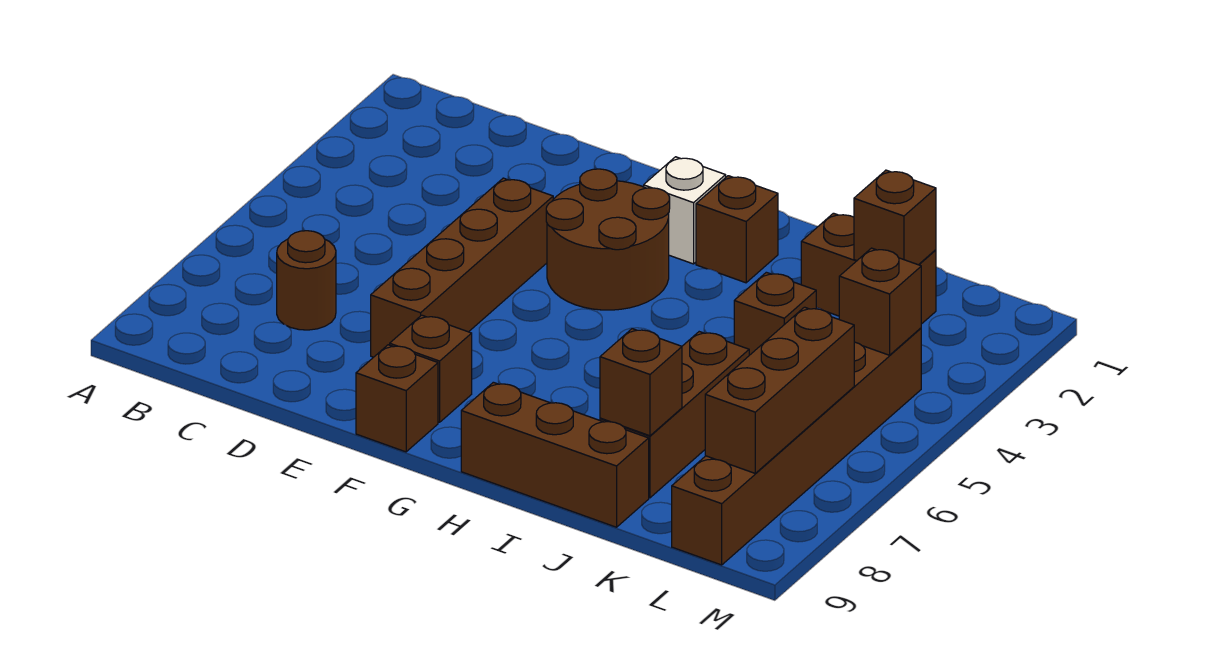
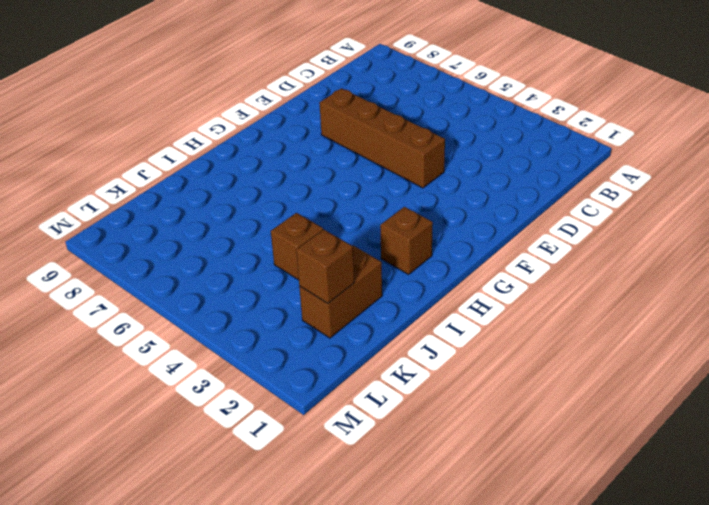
none -> brown 1x1 round brick [277,231,336,330]
none -> brown 2x2 round brick [546,169,670,310]
none -> brown 1x1 brick [390,315,472,422]

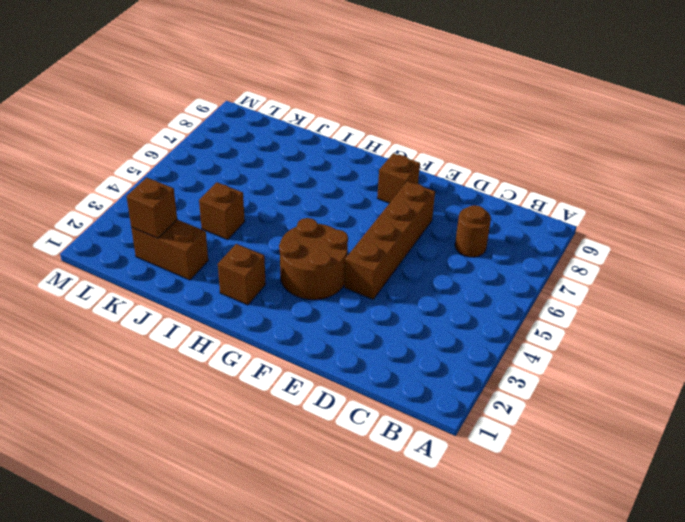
none -> brown 1x1 brick [356,345,438,452]
none -> white 1x1 brick [644,157,726,264]
none -> brown 1x3 brick [461,382,649,527]

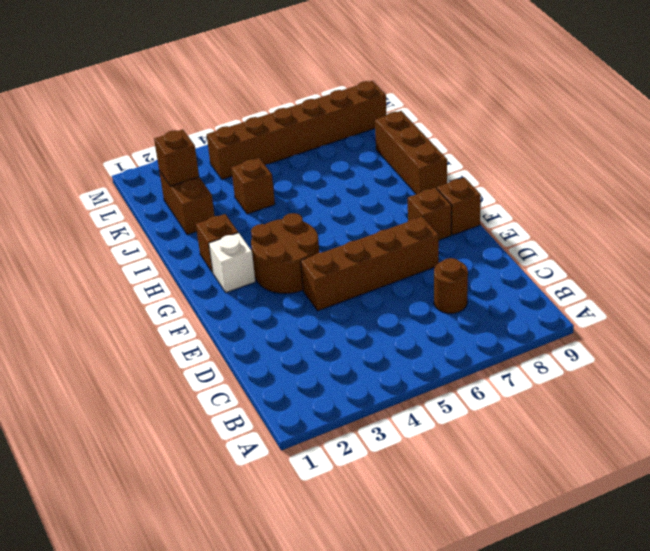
none -> brown 1x3 brick [600,332,749,498]
none -> brown 1x1 brick [600,329,682,436]
none -> brown 1x1 brick [839,248,921,355]

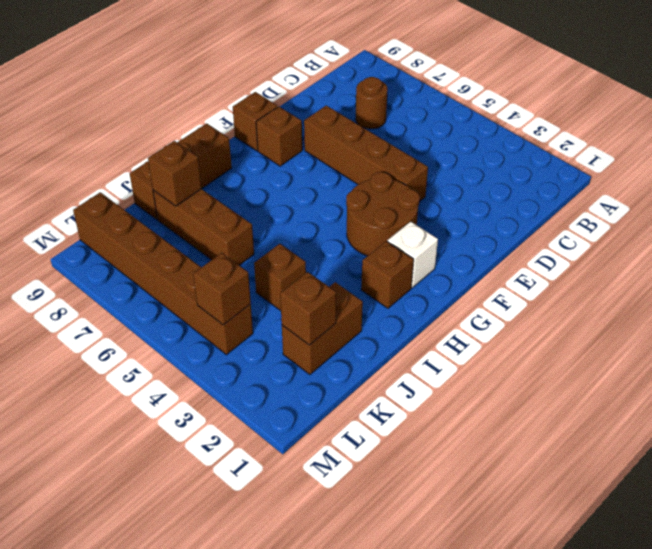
none -> brown 1x3 brick [705,307,854,473]

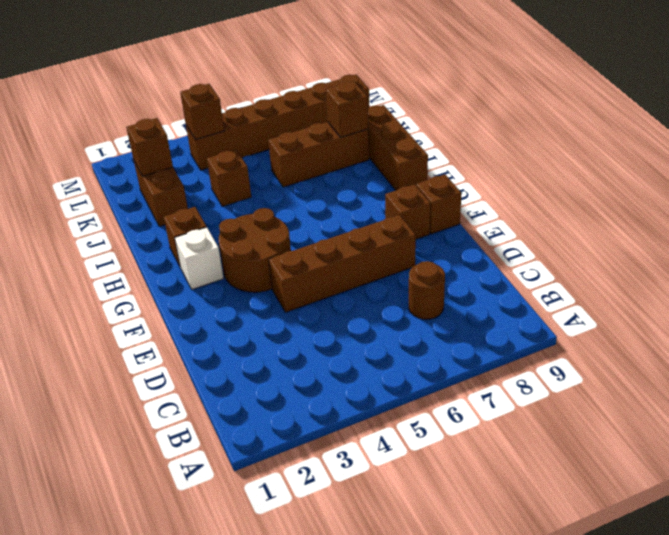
none -> brown 1x3 brick [705,307,854,473]

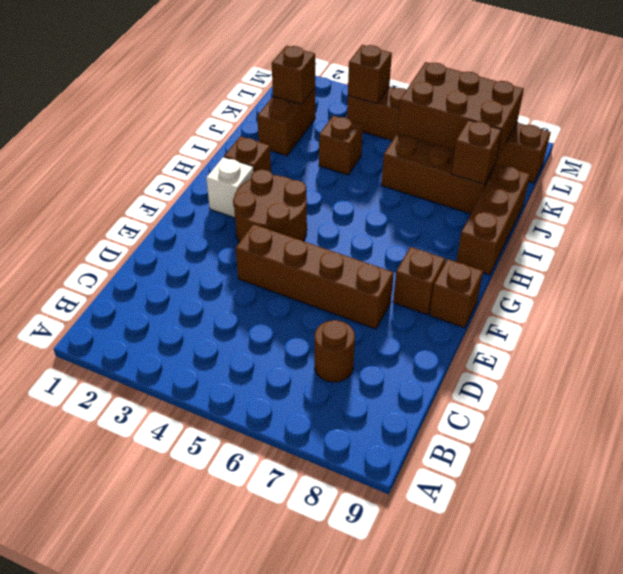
brown 2x3 brick [397,62,524,161] -> brown 1x3 brick [705,307,854,473]

